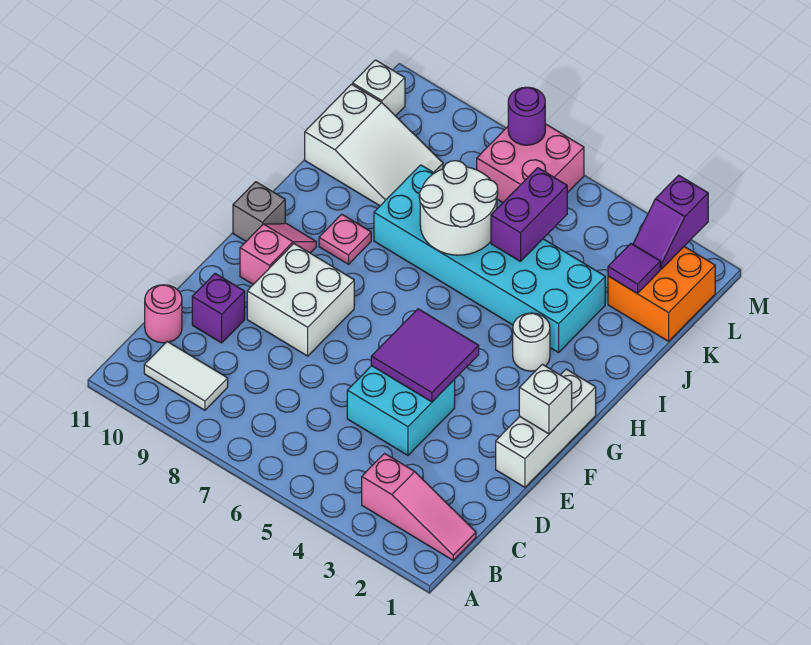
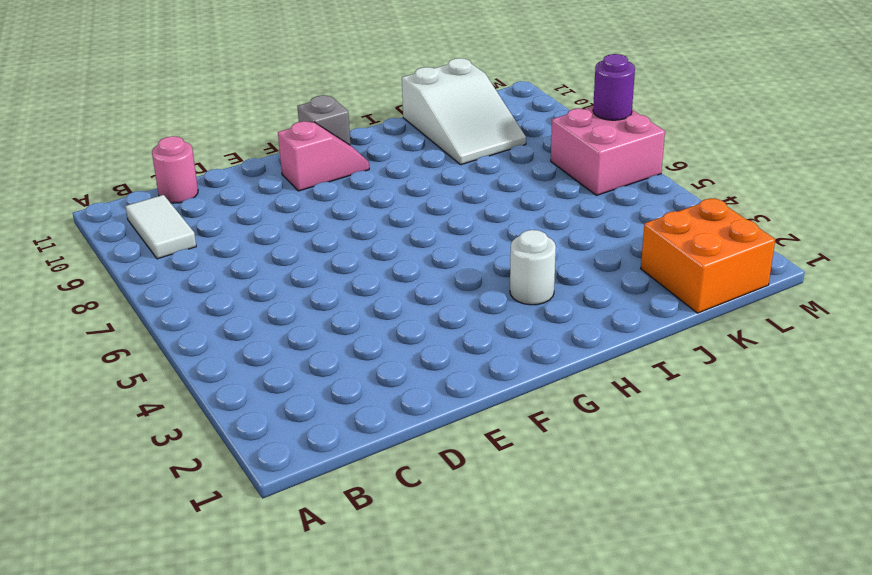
none -> pink 1x3 slope [362,453,476,560]
none -> cyan 2x2 brick [347,366,455,455]
none -> purple 1x1 brick [192,274,245,343]

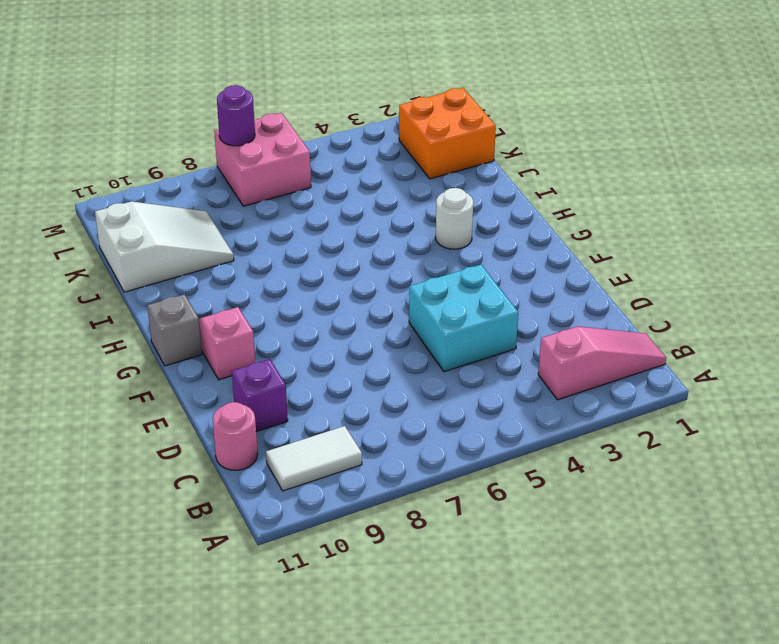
none -> white 1x3 brick [496,369,596,487]
none -> white 2x2 brick [247,244,354,356]
none -> pink 1x1 plate [319,214,371,264]

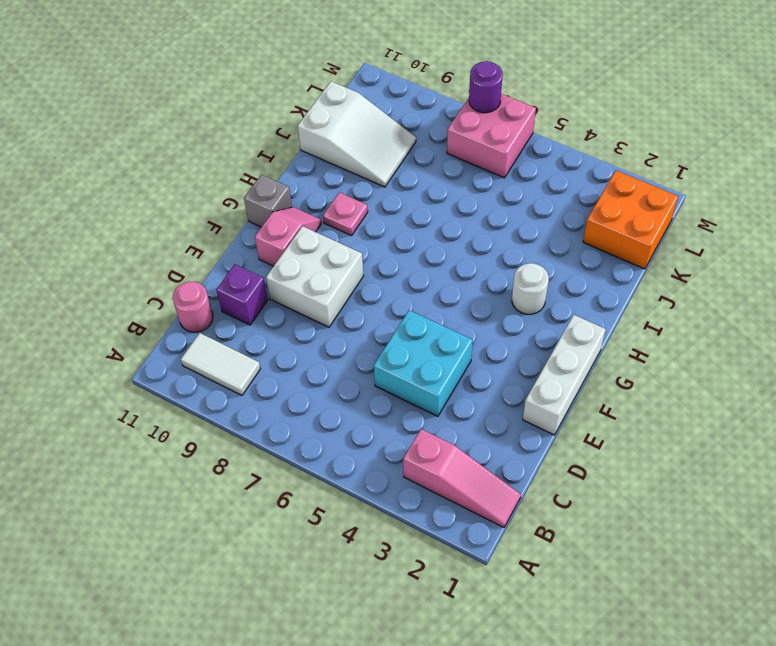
none -> cyan 2x6 brick [374,165,605,352]
none -> white 1x1 brick [353,60,405,116]
none -> purple 2x2 tile [371,309,479,402]

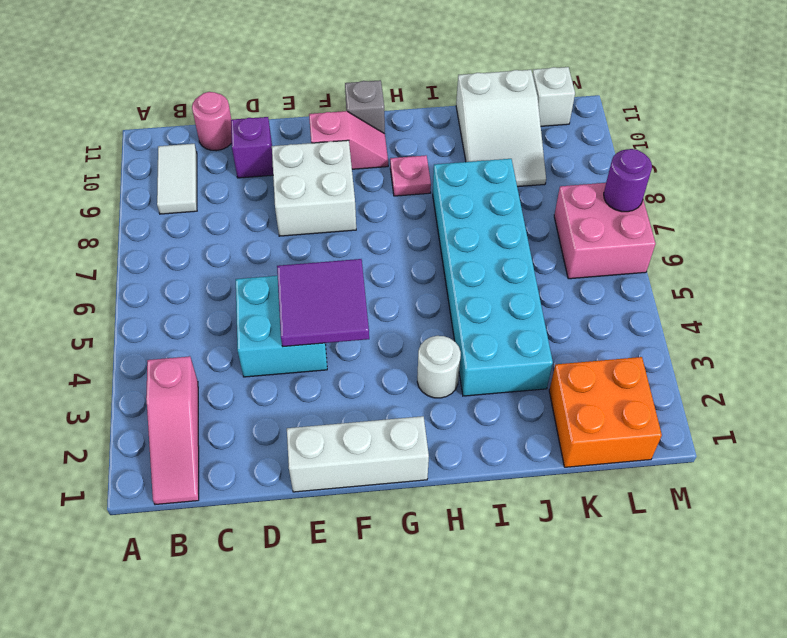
none -> white 1x1 brick [519,364,572,434]
none -> white 2x2 round brick [419,161,498,255]
none -> purple 1x2 brick [491,168,567,262]

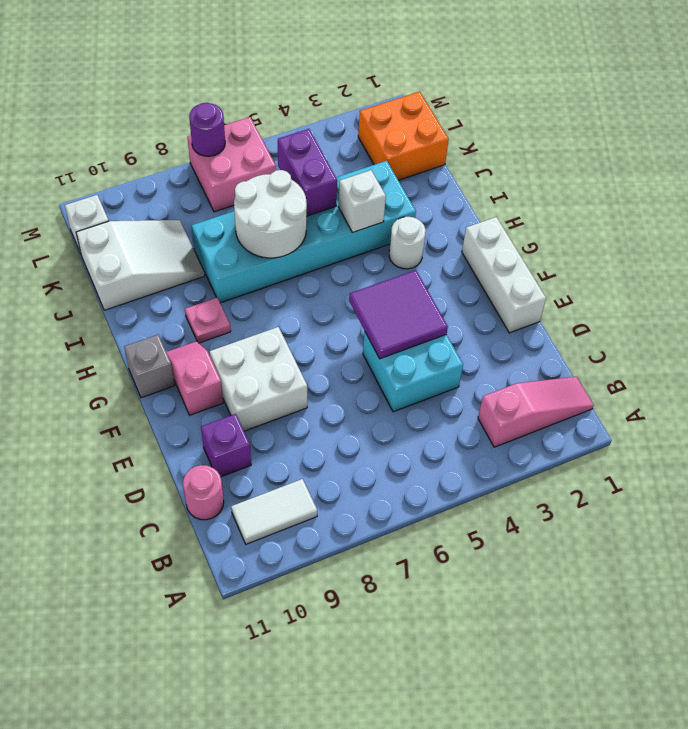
white 1x1 brick [339,170,386,233] -> white 1x1 brick moved to [519,364,572,434]
none -> purple 1x1 tile [608,244,660,293]
none -> purple 1x2 slope [633,175,708,269]

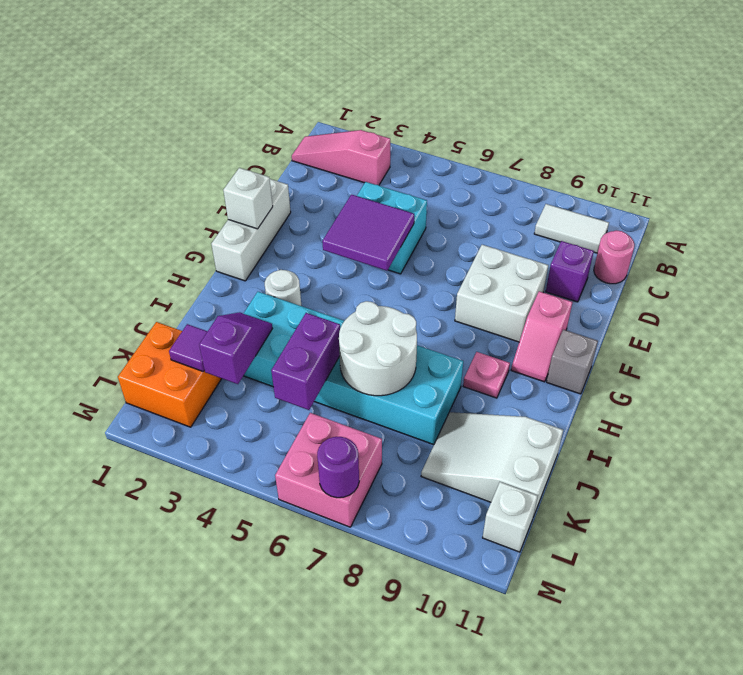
purple 1x2 slope [199,312,272,384] -> purple 1x2 slope moved to [633,175,708,269]

